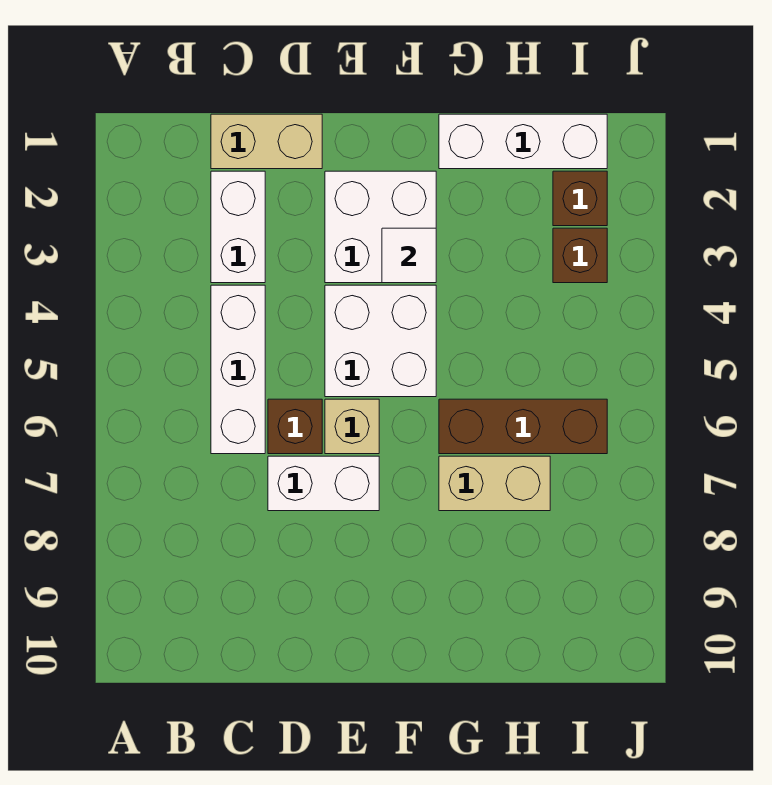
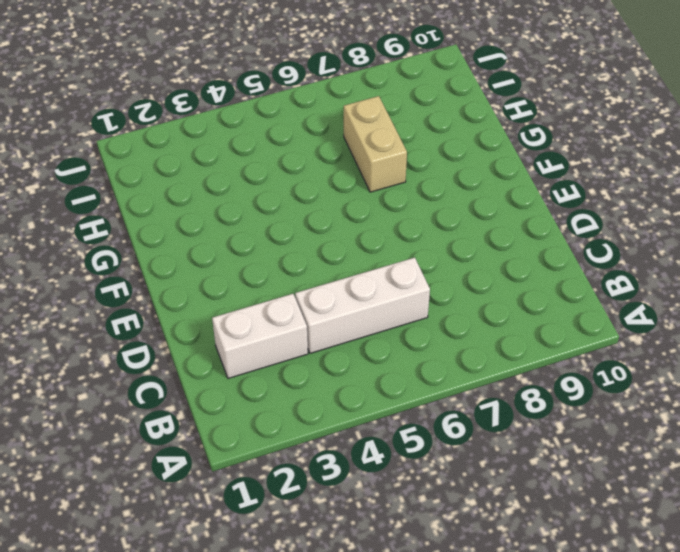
none -> tan 1x2 brick [211,114,322,169]
none -> brown 1x1 brick [268,399,322,454]
none -> white 1x2 brick [268,456,379,511]

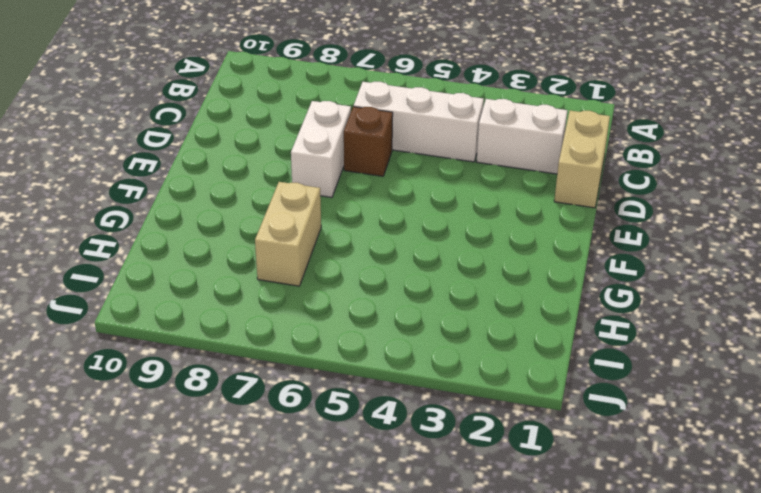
none -> white 2x2 brick [325,171,436,283]
none -> white 2x2 brick [325,285,436,397]
none -> tan 1x1 brick [325,399,379,454]

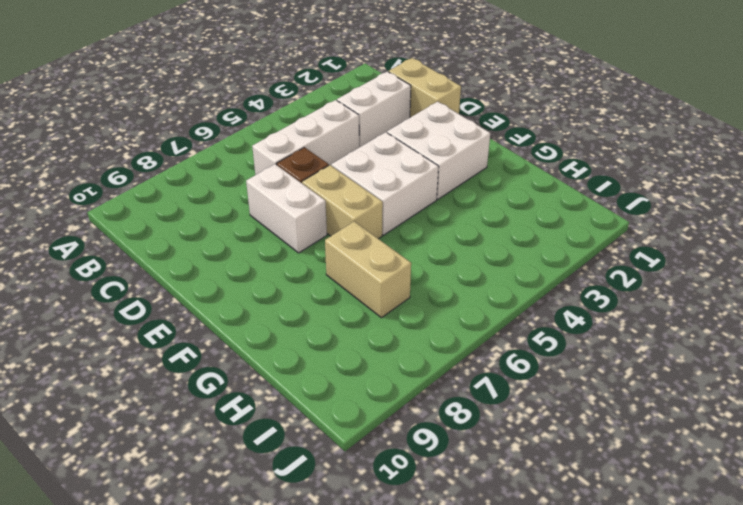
tan 1x2 brick [302,165,383,239] -> tan 1x1 brick [325,399,379,454]
none -> white 1x3 brick [439,114,607,169]
none -> brown 1x3 brick [439,399,607,454]
none -> brown 1x1 brick [553,171,607,226]

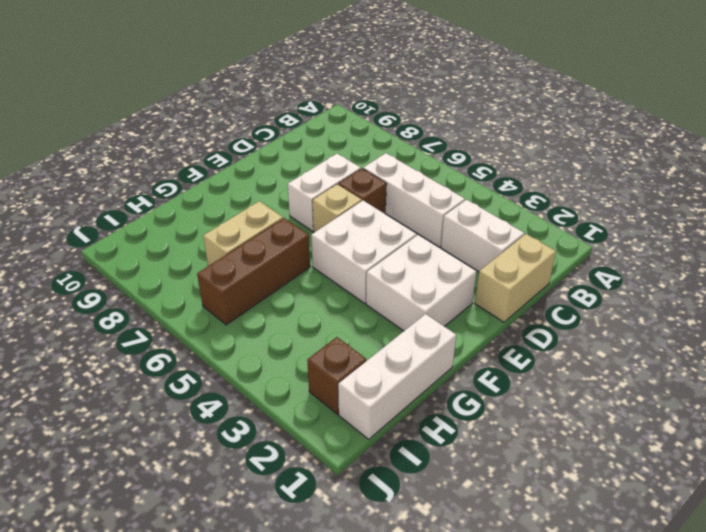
none -> brown 1x1 brick [553,228,607,283]
none -> white 1x1 tile [382,228,436,283]

